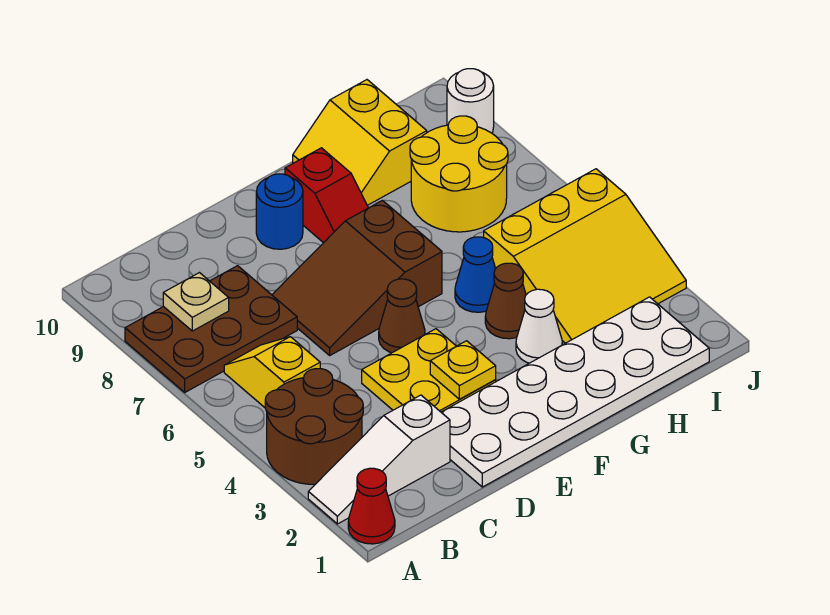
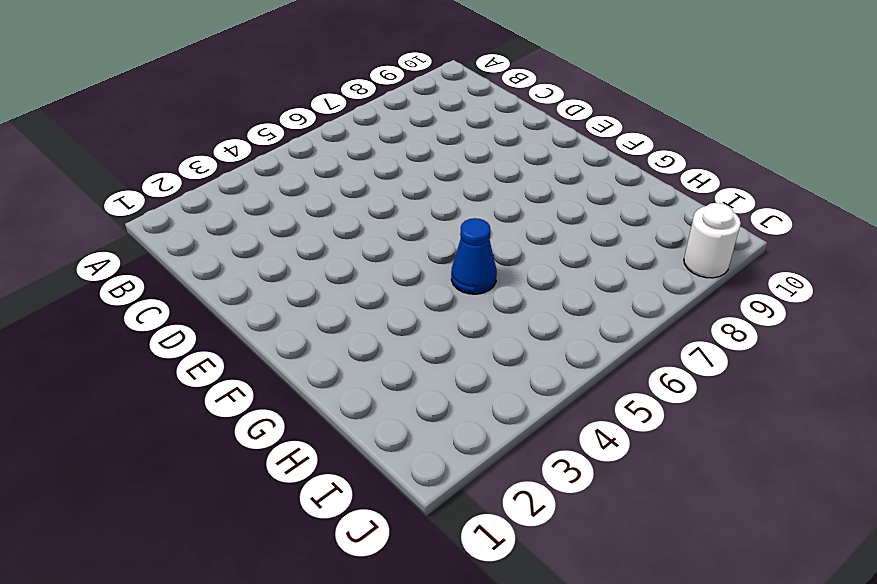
none -> red 1x1 cone [348,468,395,544]
none -> white 1x3 slope [308,395,450,524]
none -> brown 2x2 round brick [265,369,363,484]

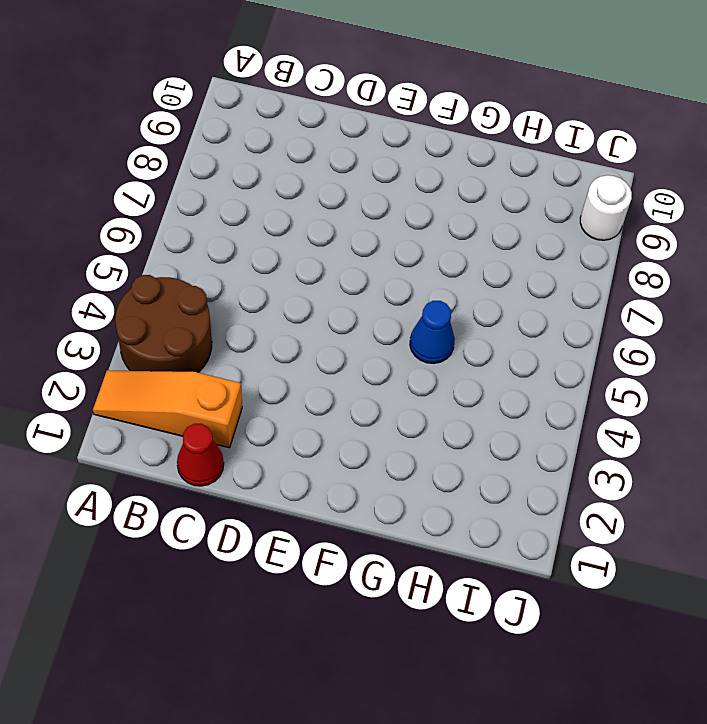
orange 1x3 slope [93,370,242,448] -> white 1x3 slope [308,395,450,524]
red 1x1 cone [177,424,224,486] -> red 1x1 cone moved to [348,468,395,544]
none -> brown 2x3 plate [125,266,297,392]
none -> yellow 1x2 slope [224,337,320,408]
none -> white 2x6 plate [441,297,709,487]

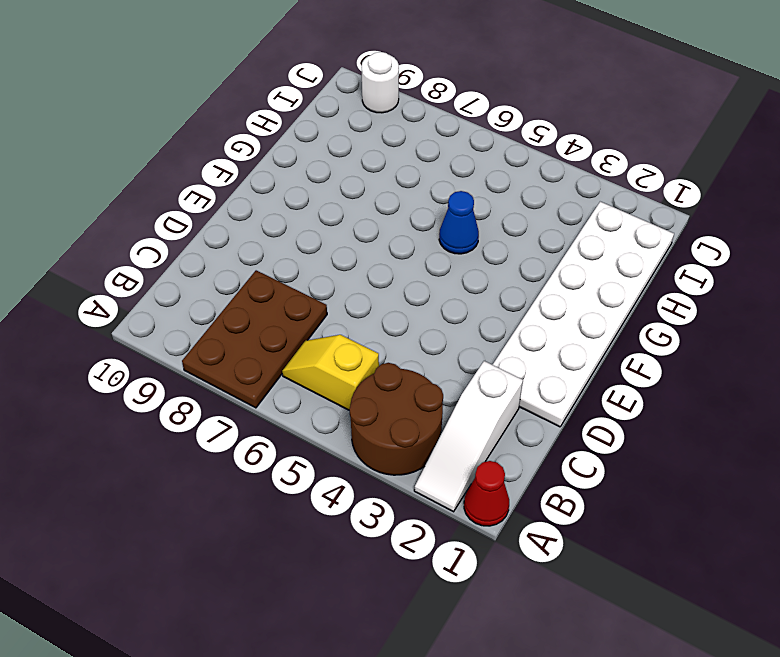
none -> yellow 2x2 plate [362,329,496,412]
none -> brown 2x3 slope [272,201,442,355]
none -> brown 1x1 cone [379,279,425,353]

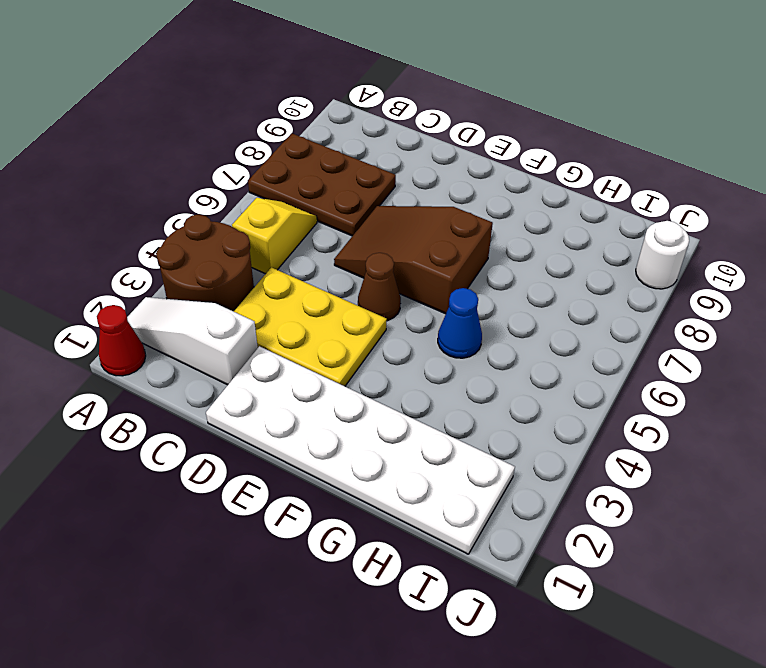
yellow 2x3 plate [234,267,387,386] -> yellow 2x2 plate [362,329,496,412]
none -> blue 1x1 round brick [256,174,303,249]
none -> red 1x2 slope [285,148,368,243]
none -> white 1x1 cone [516,289,562,363]

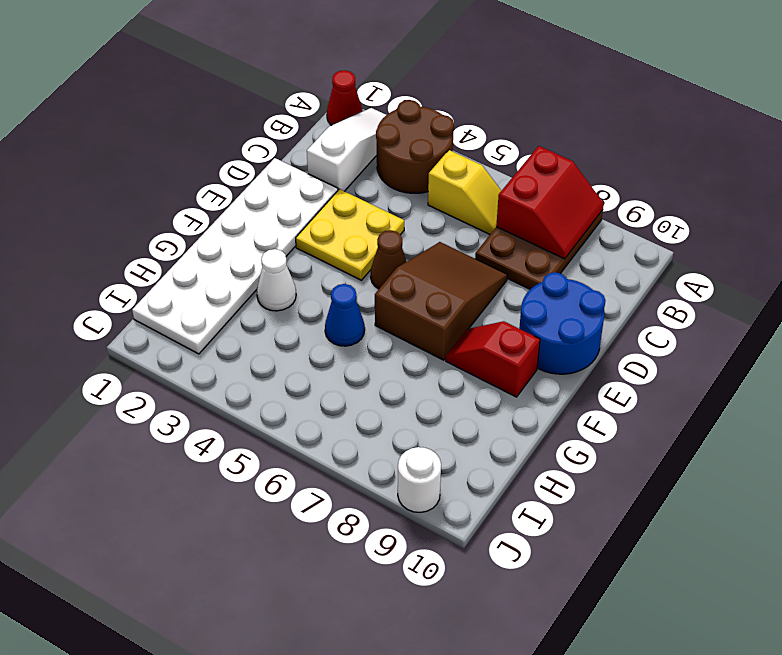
red 2x2 slope [496,146,604,259] -> tan 1x1 plate [163,273,229,331]
blue 2x2 round brick [519,272,606,374] -> blue 1x1 round brick [256,174,303,249]
none -> brown 1x1 cone [485,263,526,339]
none -> yellow 2x2 slope [293,80,427,205]
none -> yellow 3x3 slope [484,169,686,343]

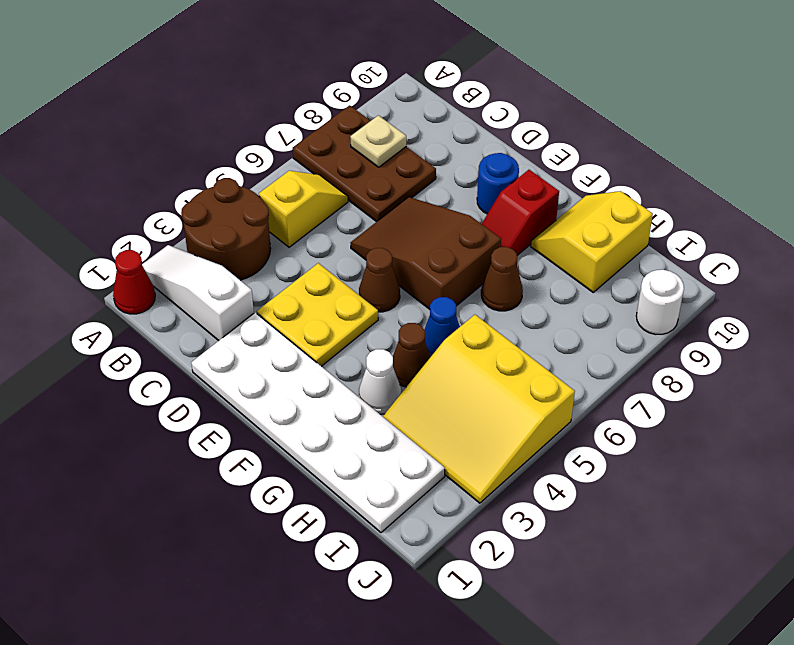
brown 1x1 cone [481,247,523,311] -> none
none -> yellow 2x2 round brick [410,116,508,232]
none -> yellow 1x1 plate [430,341,496,399]

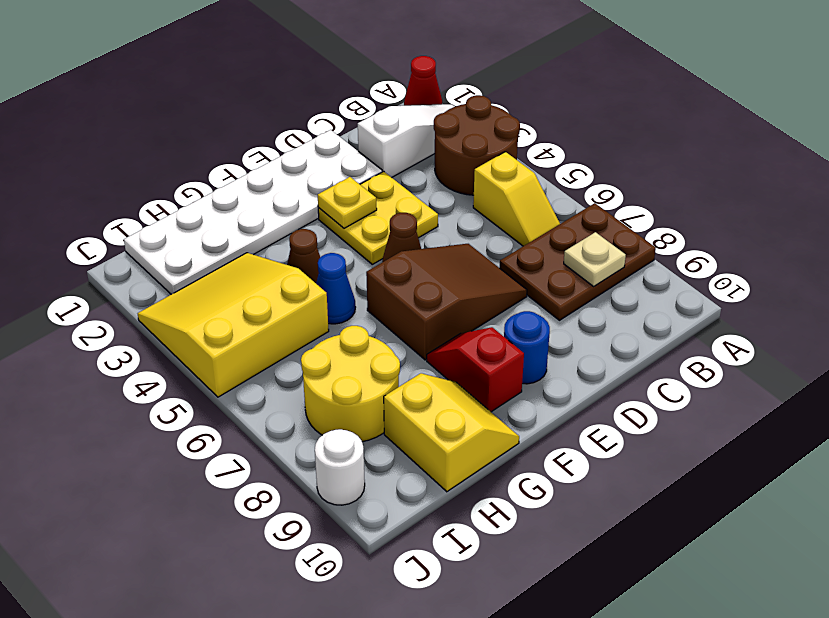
none -> white 1x1 cone [516,289,562,363]

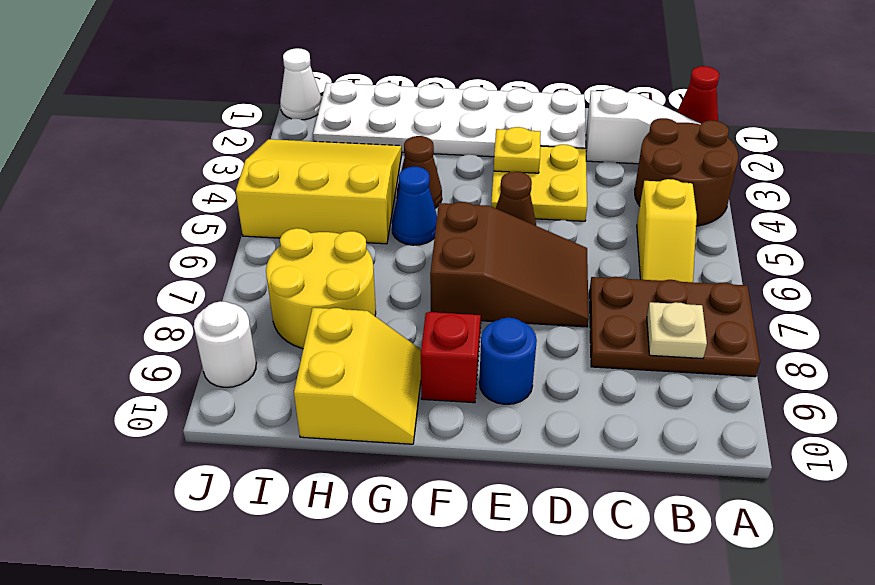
white 1x1 cone [280,48,322,120] -> white 1x1 cone moved to [516,289,562,363]

